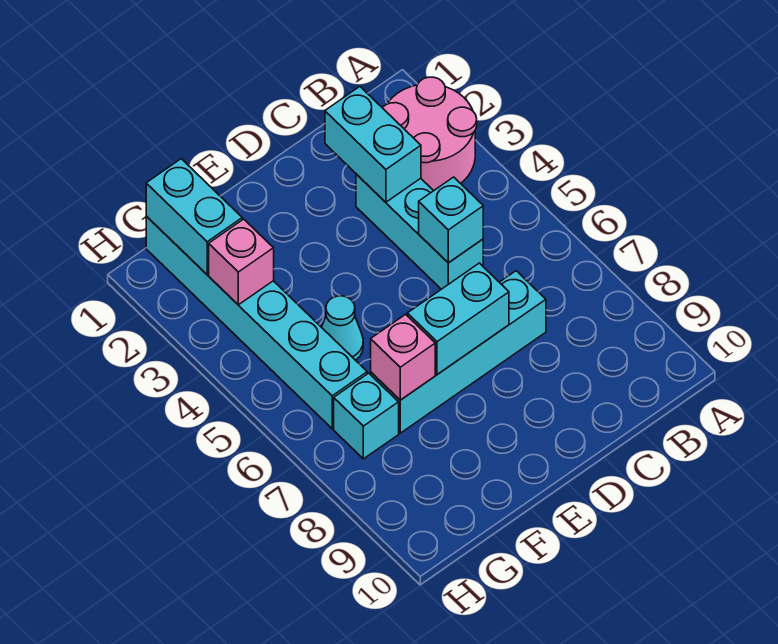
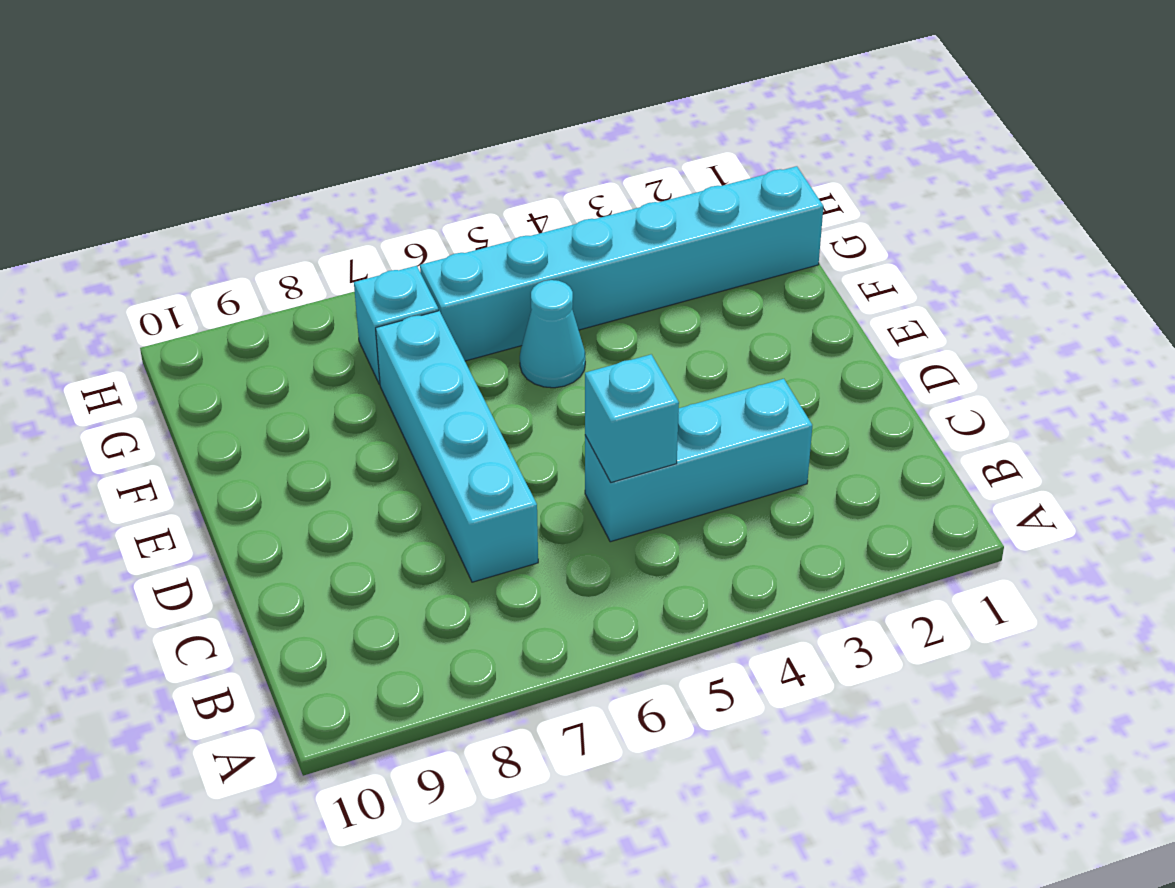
none -> pink 2x2 round brick [383,77,477,191]
none -> cyan 1x2 brick [325,87,421,202]
none -> cyan 1x2 brick [407,263,509,375]

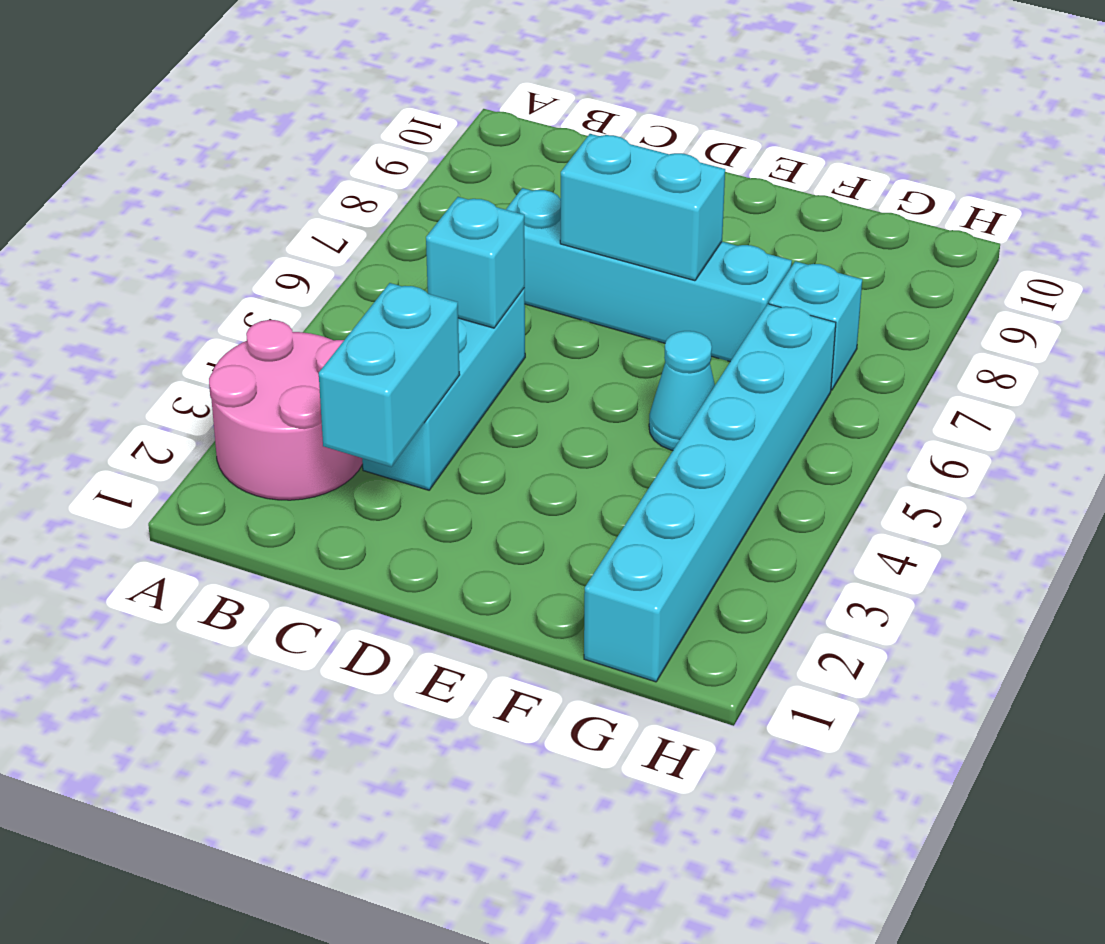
none -> pink 1x1 brick [371,314,435,400]
none -> cyan 1x2 brick [146,159,242,274]
none -> pink 1x1 brick [209,219,274,305]

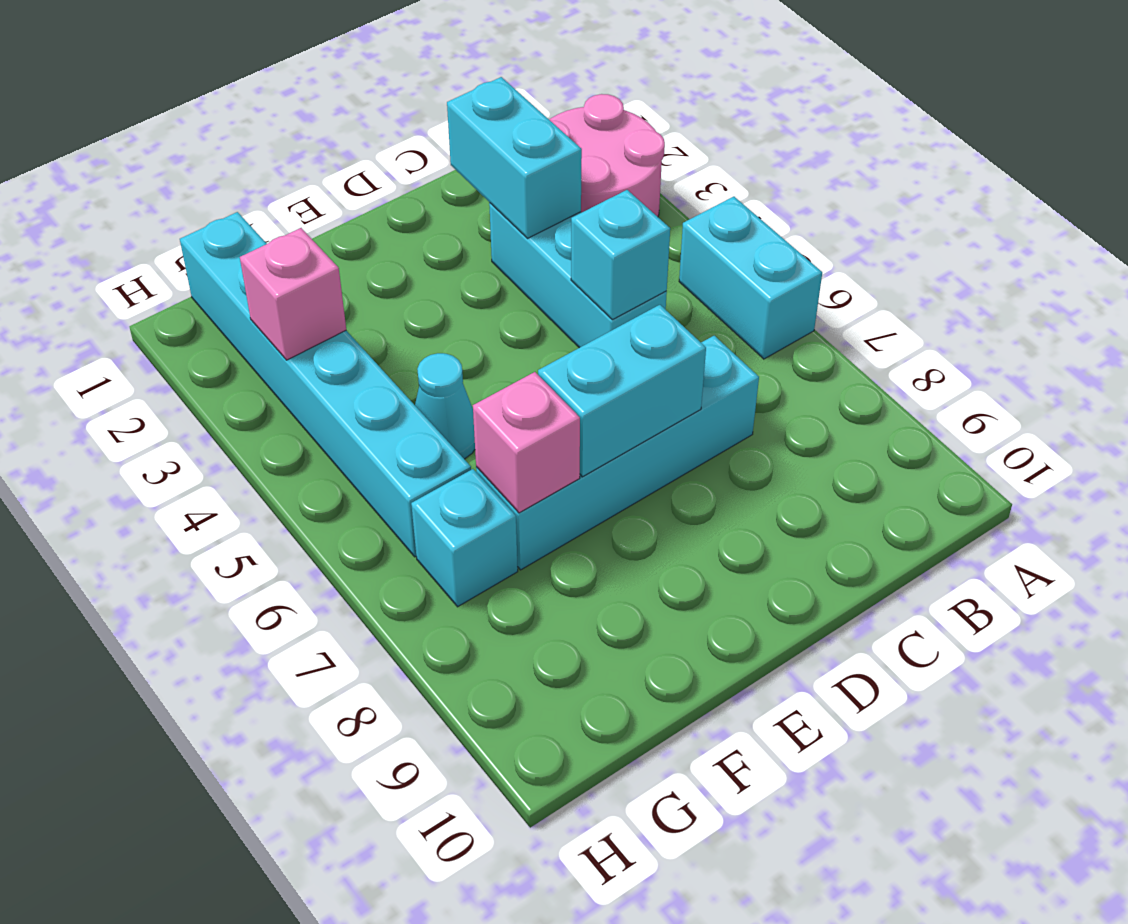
cyan 1x2 brick [679,197,822,359] -> cyan 1x2 brick moved to [146,159,242,274]

